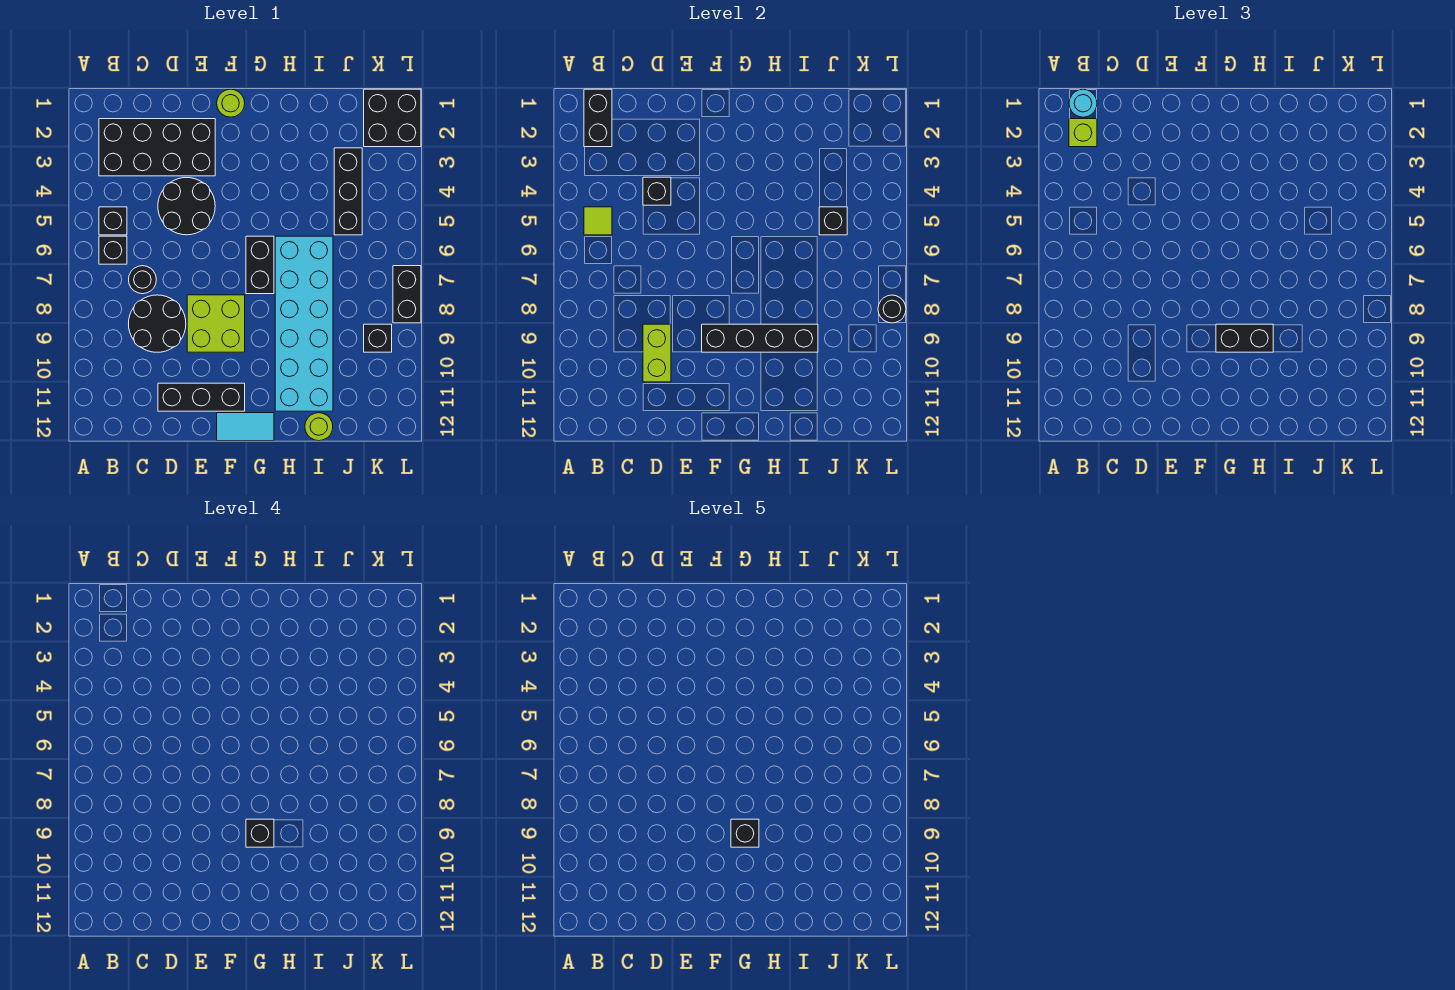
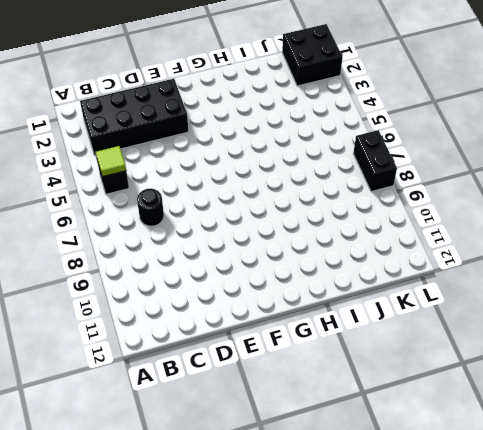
none -> black 1x1 brick [99,236,127,264]
none -> black 2x2 round brick [129,295,186,352]
none -> black 2x2 round brick [158,178,215,235]

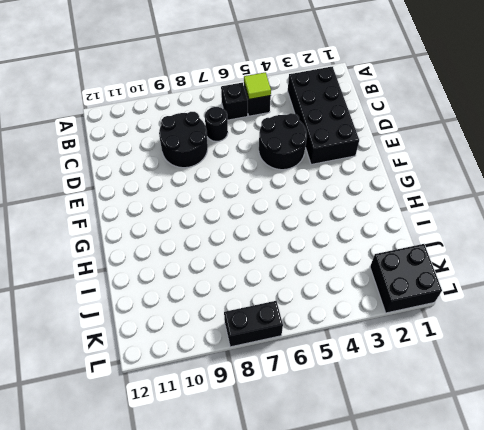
none -> black 1x3 brick [158,383,245,411]
none -> lime 2x2 brick [187,295,245,352]
none -> lime 1x1 round brick [217,89,245,117]

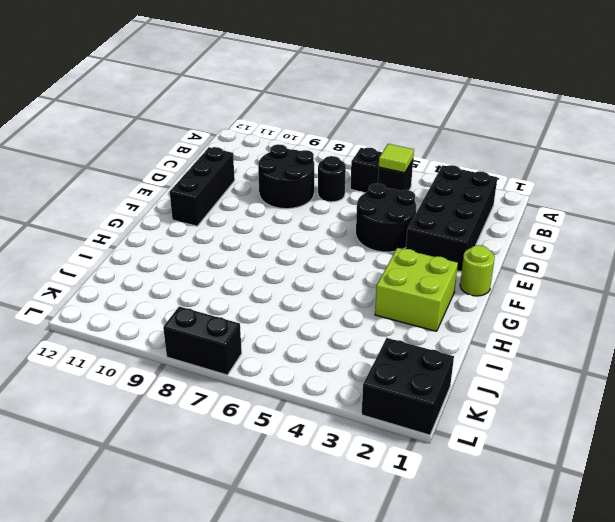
lime 2x2 brick [375,248,458,331] -> lime 2x2 brick moved to [187,295,245,352]
none -> cyan 1x2 tile [217,413,274,441]
none -> black 1x2 brick [246,236,274,294]
none -> cyan 2x6 brick [275,236,333,411]

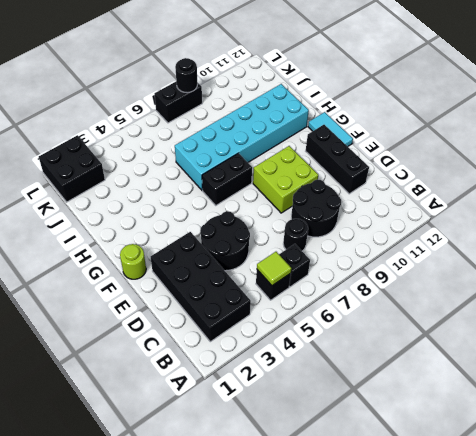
none -> lime 1x1 round brick [305,413,333,441]
none -> black 1x3 brick [334,148,362,235]
none -> black 1x1 brick [364,324,392,352]

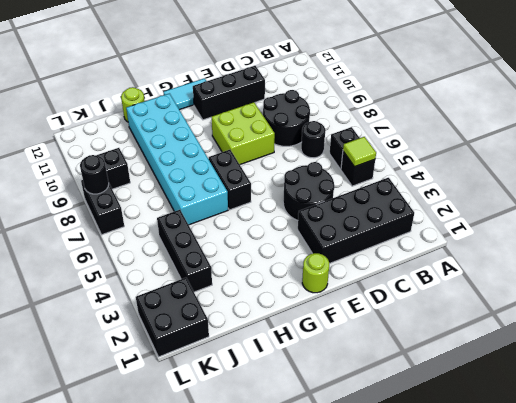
none -> black 1x2 brick [584,89,612,147]
none -> black 1x1 brick [643,177,671,205]
none -> lime 1x2 brick [643,324,671,382]

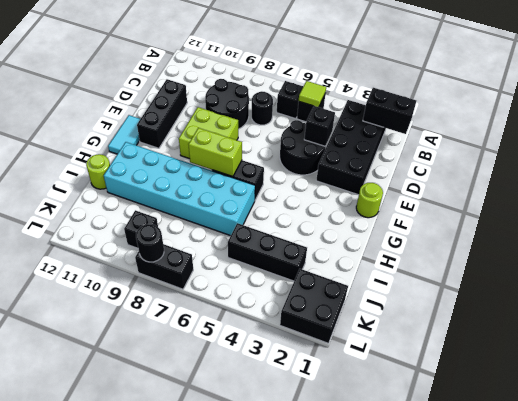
lime 1x2 brick [189,128,242,177] -> lime 1x2 brick moved to [643,324,671,382]
none -> black 1x4 brick [702,324,818,352]
none -> black 1x1 brick [819,207,847,235]
none -> cyan 1x1 round brick [1069,89,1097,117]

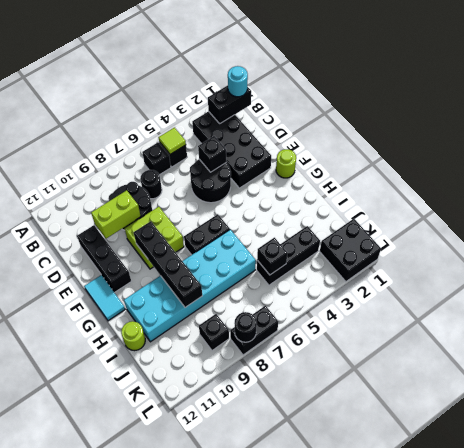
none -> lime 1x1 brick [1069,119,1097,147]
none -> black 1x2 brick [1216,324,1273,352]
none -> black 1x1 brick [246,819,274,847]

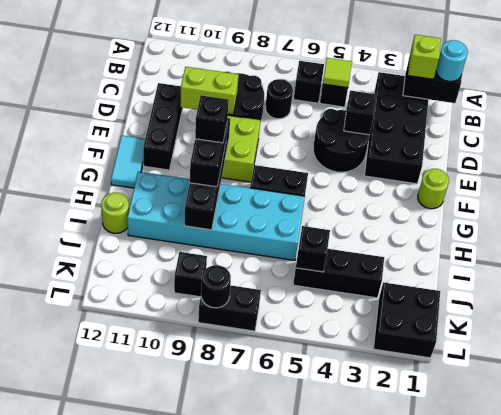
none -> black 1x1 brick [731,819,759,847]

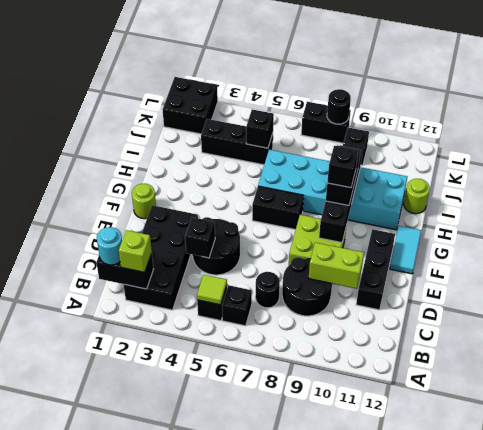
none -> black 1x1 brick [731,819,759,847]

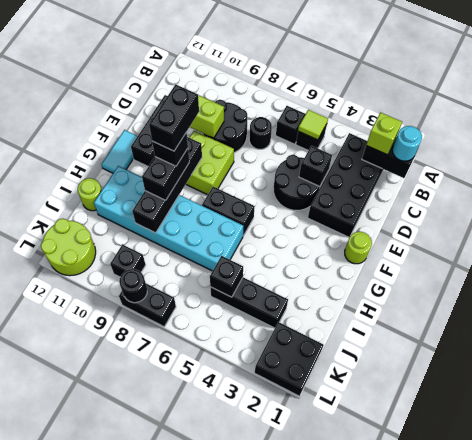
black 1x2 brick [149,84,199,151] -> black 1x1 brick [731,819,759,847]
lime 2x2 round brick [41,218,96,276] -> none

